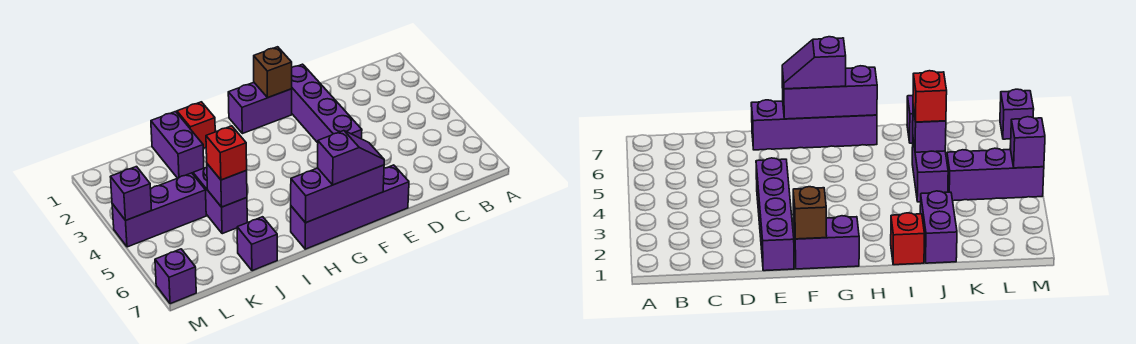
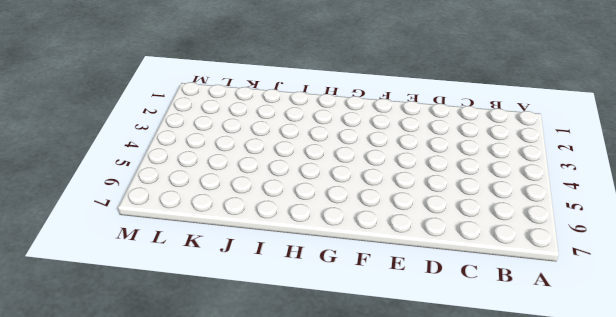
none -> purple 1x4 brick [292,64,362,143]
none -> purple 1x4 brick [291,165,409,249]
none -> purple 1x2 brick [228,82,292,134]

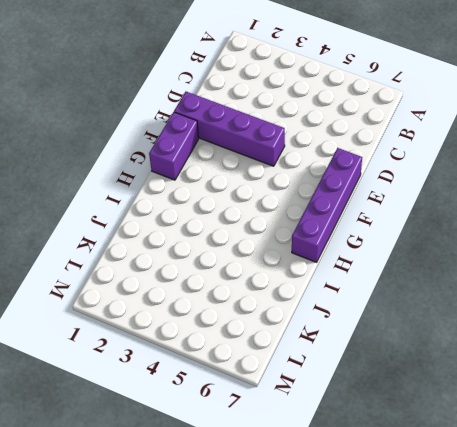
none -> red 1x1 brick [177,102,215,148]
none -> purple 1x2 brick [151,112,204,178]
none -> purple 1x2 brick [193,167,247,234]

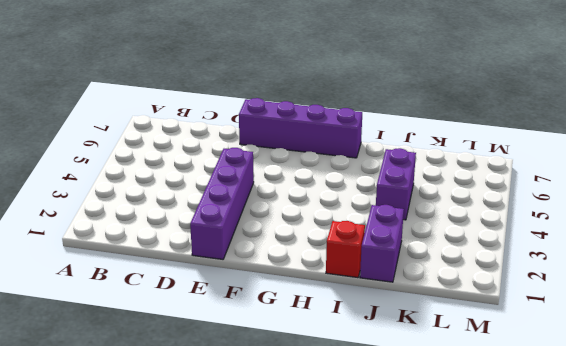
none -> purple 1x2 brick [228,82,292,134]
none -> purple 1x1 brick [237,217,277,271]
none -> purple 1x3 brick [112,173,206,247]

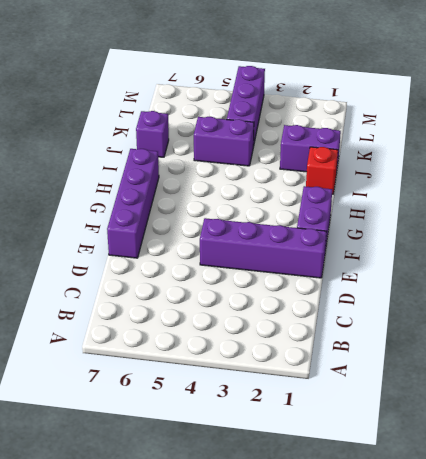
none -> purple 1x1 brick [155,249,196,304]
none -> brown 1x1 brick [254,47,292,98]
none -> purple 1x3 brick [291,165,384,223]

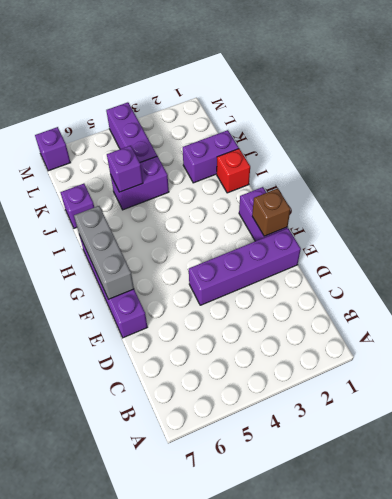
grey 1x3 brick [74,206,134,299] -> purple 1x3 brick [291,165,384,223]
none -> purple 1x1 brick [111,167,151,221]
none -> purple 1x2 slope [318,131,384,185]
none -> red 1x1 brick [206,126,247,180]

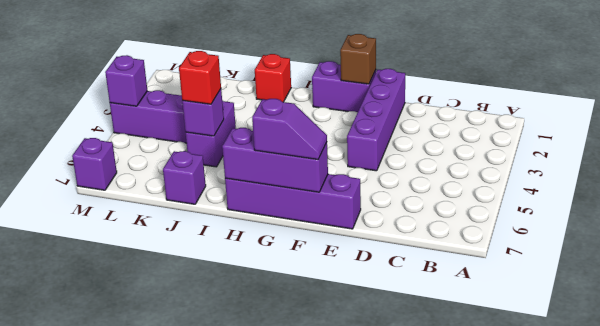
none -> purple 1x2 brick [151,112,204,178]

